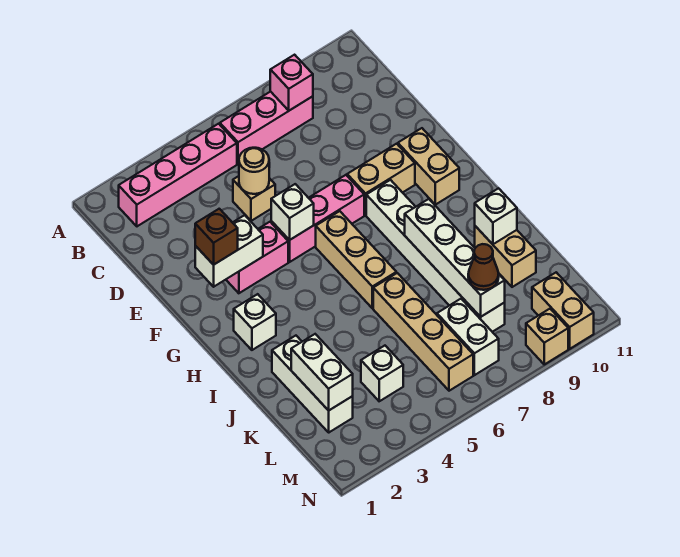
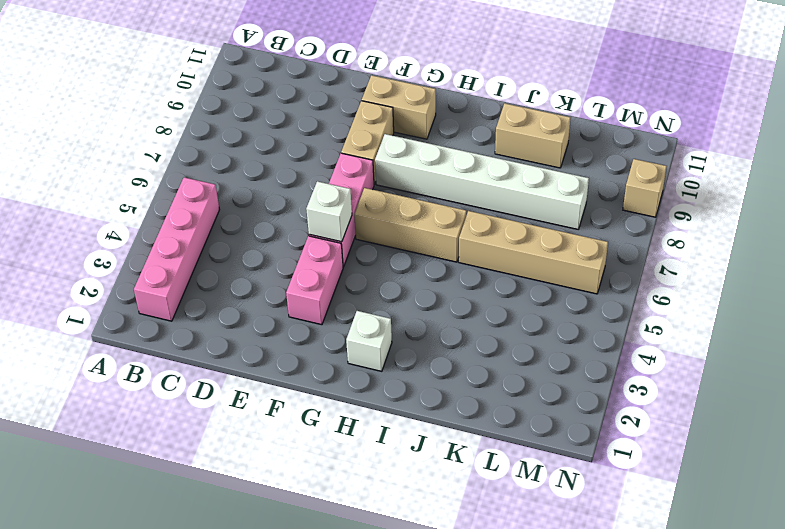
none -> pink 1x3 brick [220,92,313,164]
none -> tan 1x1 brick [233,176,275,221]
none -> white 1x3 brick [272,336,353,432]

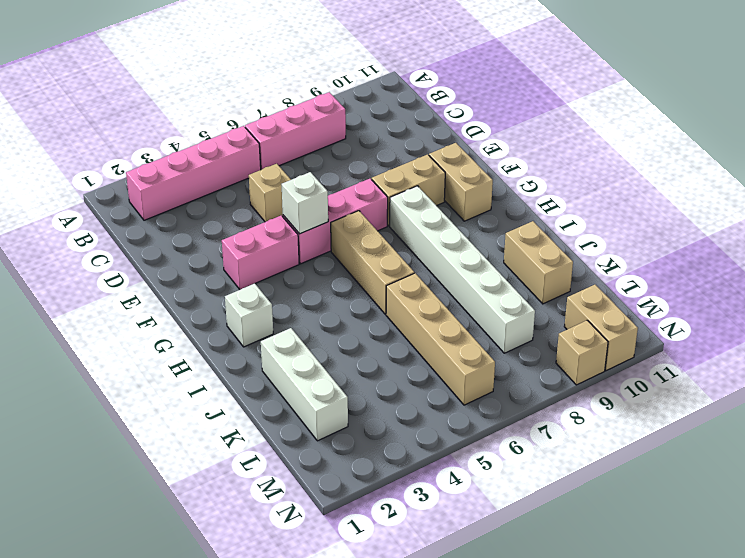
none -> white 1x1 brick [361,346,403,401]
none -> white 1x2 brick [437,299,499,375]
none -> pink 1x1 brick [270,55,313,111]

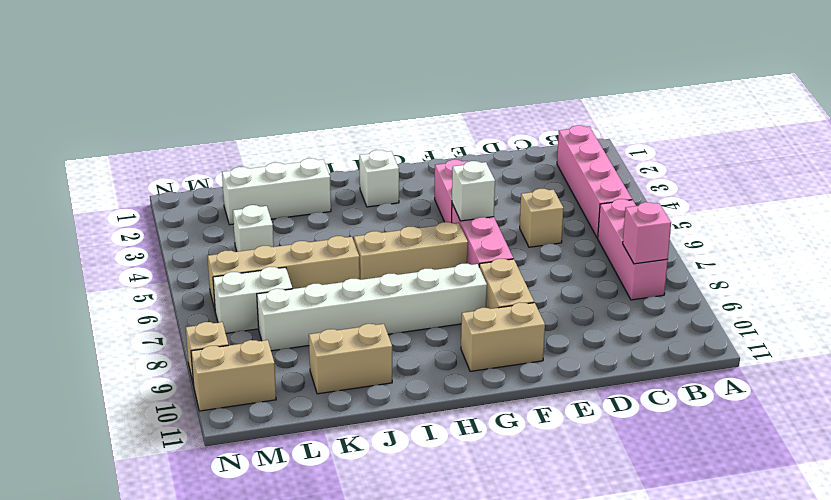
none -> tan 1x1 round brick [239,148,269,194]
none -> white 1x2 brick [195,215,263,287]
none -> white 1x4 brick [405,199,505,317]

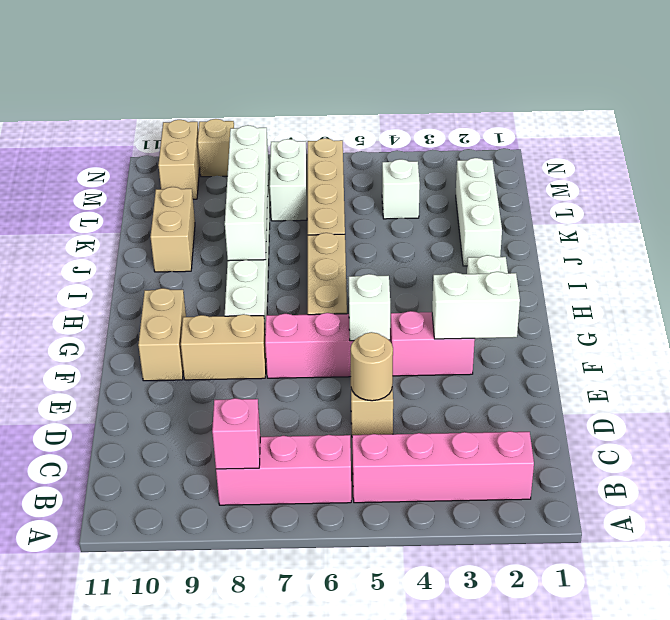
none -> white 1x1 brick [475,188,517,244]
none -> white 1x2 brick [291,334,353,411]
none -> brown 1x1 brick [195,209,238,265]

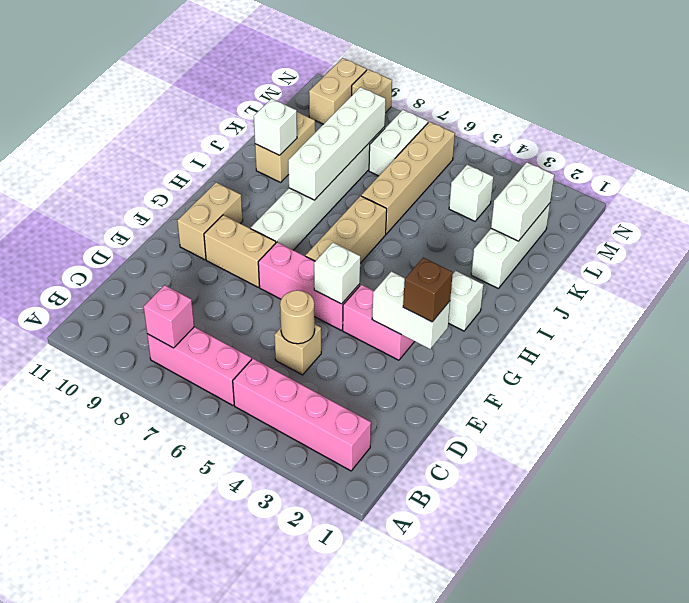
none -> brown 1x1 cone [468,244,499,290]

